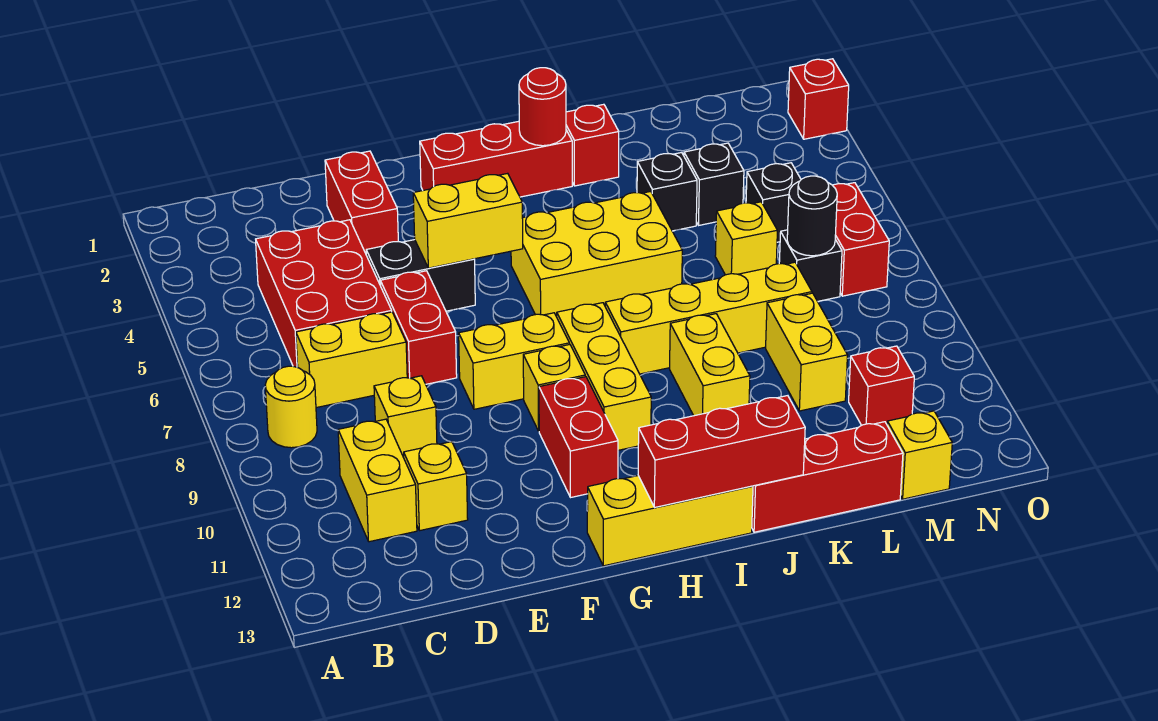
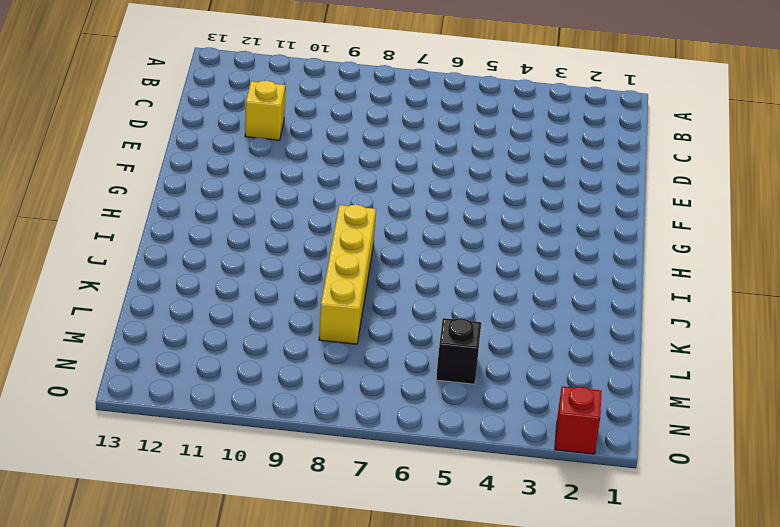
none -> yellow 1x1 round brick [265,366,317,448]
none -> red 2x3 brick [256,220,392,367]
none -> yellow 1x2 brick [296,312,407,408]
none -> yellow 1x2 brick [338,419,417,542]

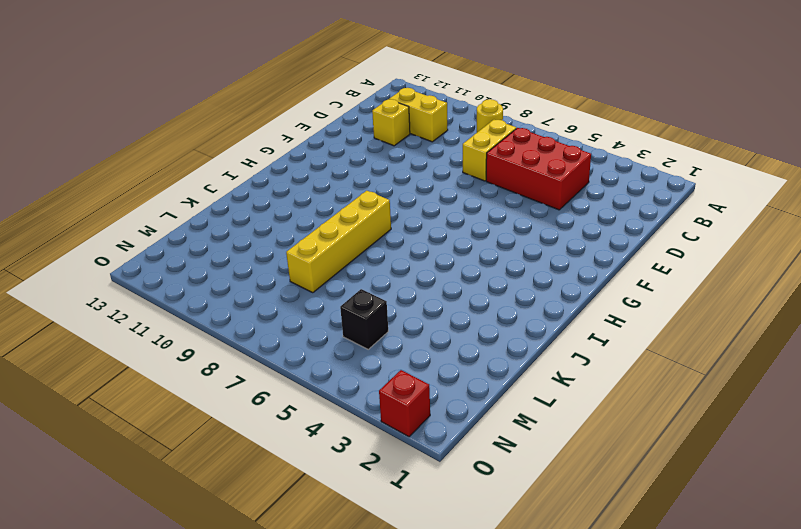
none -> yellow 1x1 brick [374,376,437,457]
none -> red 1x2 brick [325,151,398,253]
none -> black 1x2 brick [366,240,475,311]
none -> red 1x2 brick [380,271,457,384]

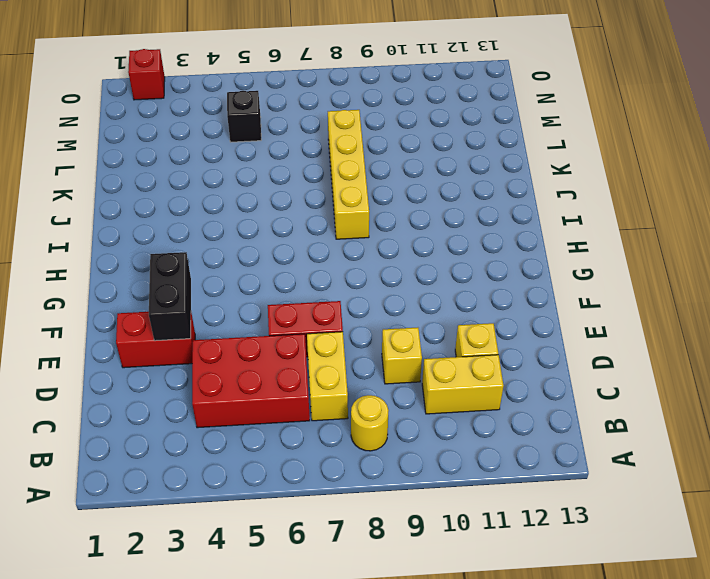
black 1x2 brick [149,252,191,341] -> black 1x2 brick moved to [366,240,475,311]
none -> yellow 1x2 brick [459,313,569,409]
none -> red 1x3 brick [420,121,572,197]
none -> yellow 1x1 brick [523,344,585,431]
none -> red 1x2 brick [539,377,618,498]

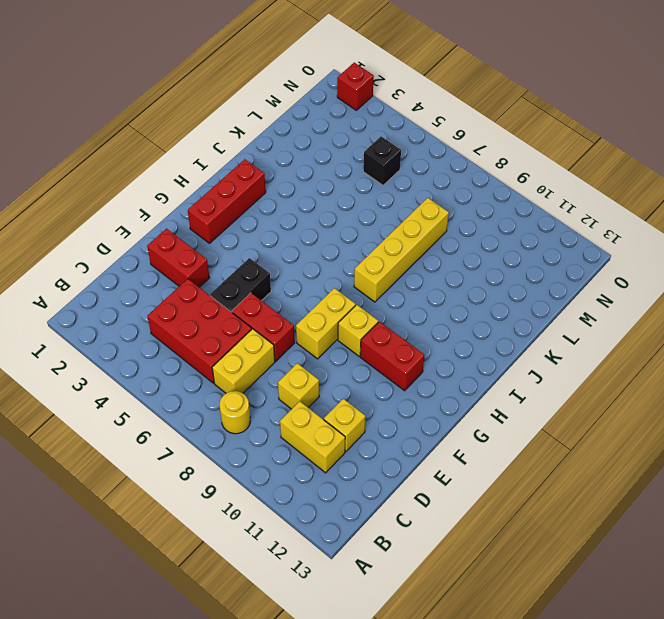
none -> yellow 1x3 brick [587,476,753,566]
none -> yellow 2x3 brick [511,191,682,317]
none -> yellow 1x3 brick [557,303,651,450]
none -> red 1x1 brick [566,104,619,186]

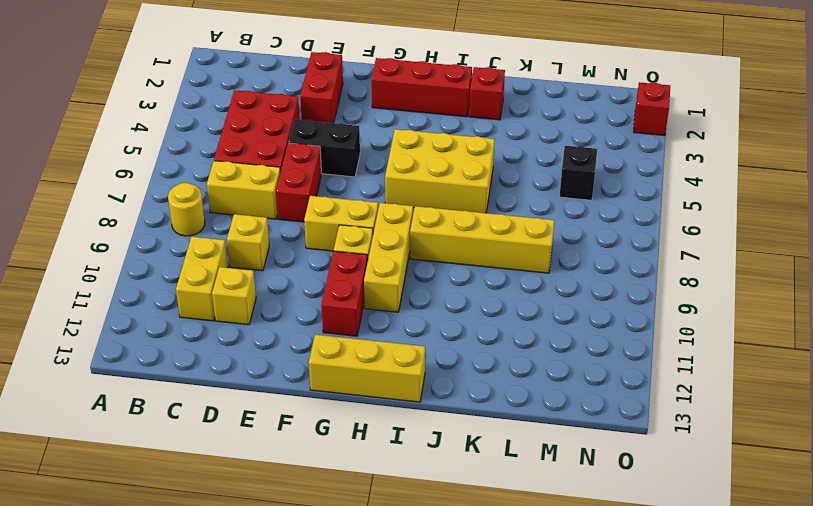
none -> yellow 1x2 brick [670,314,750,416]
none -> red 1x3 brick [752,422,903,532]
none -> black 1x1 brick [637,153,697,231]
none -> black 1x1 brick [684,143,744,225]

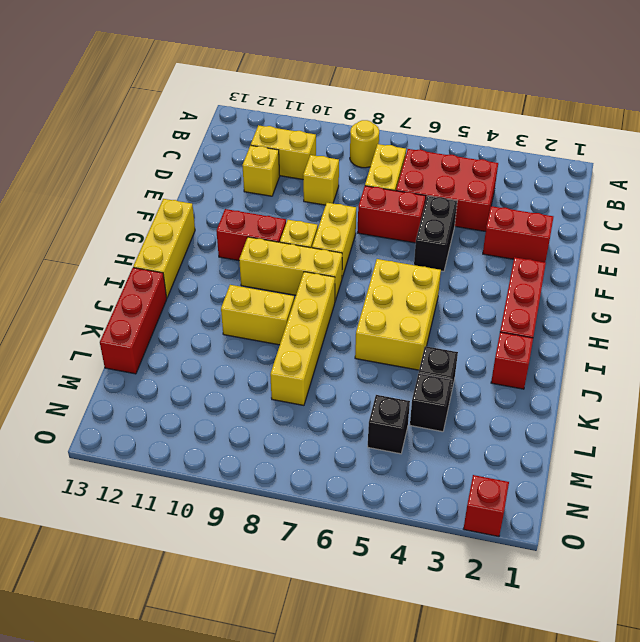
none -> yellow 1x1 brick [715,202,777,275]
none -> yellow 1x2 brick [766,293,847,411]
none -> black 1x1 brick [779,230,842,301]
none -> red 1x1 brick [849,346,914,425]

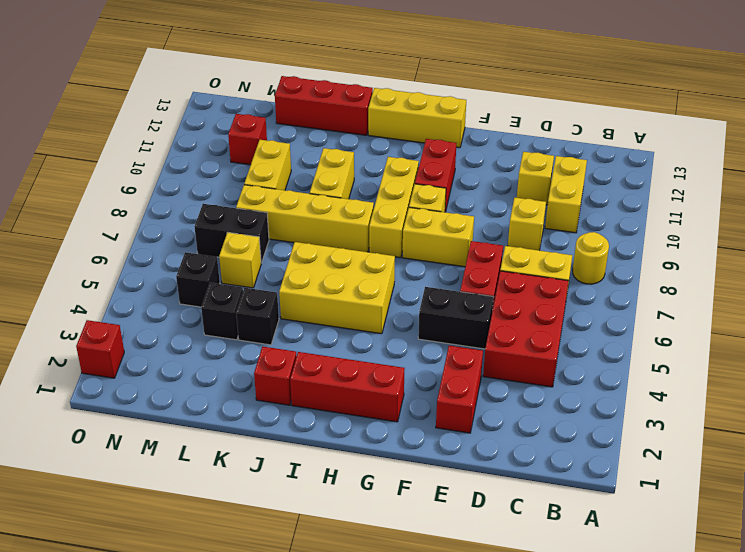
black 1x2 brick [195,204,269,263] -> black 1x1 brick [779,230,842,301]
none -> yellow 1x1 brick [887,411,952,499]
none -> red 1x2 brick [833,183,889,296]
none -> yellow 1x2 brick [413,173,523,268]
none -> red 1x3 brick [638,396,805,507]

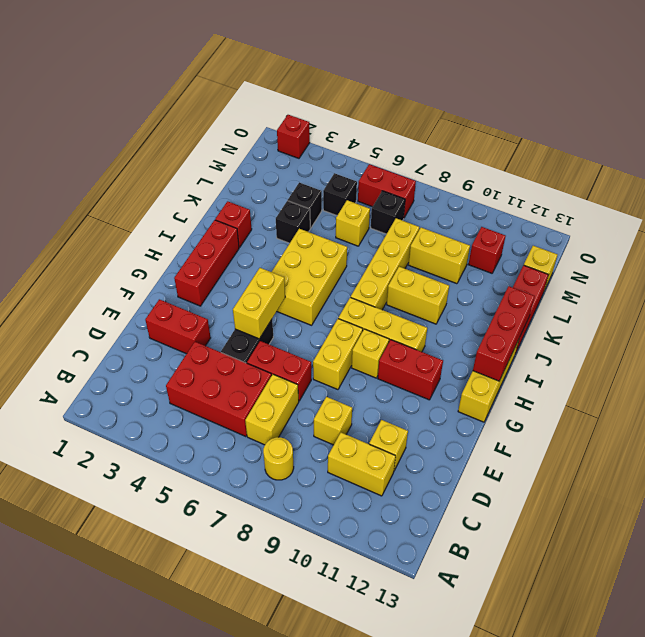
none -> red 1x1 round brick [519,68,566,146]
none -> black 1x1 round brick [787,176,837,256]

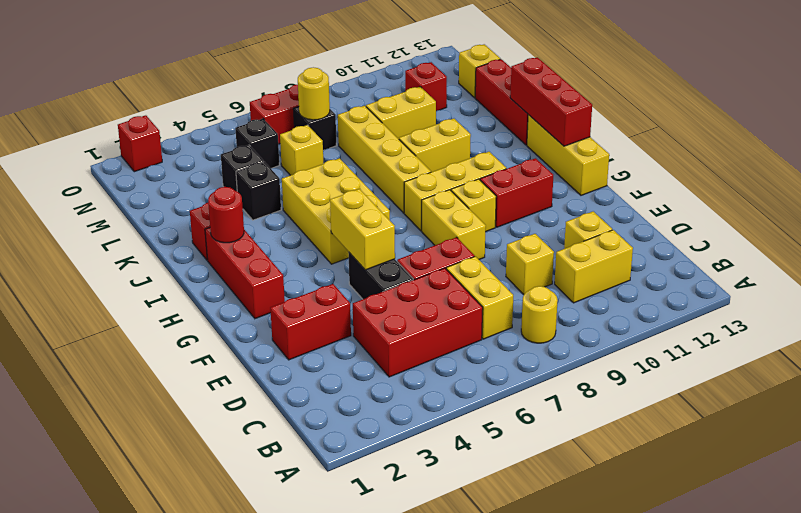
yellow 1x1 round brick [298,67,330,120] -> black 1x1 round brick [787,176,837,256]

